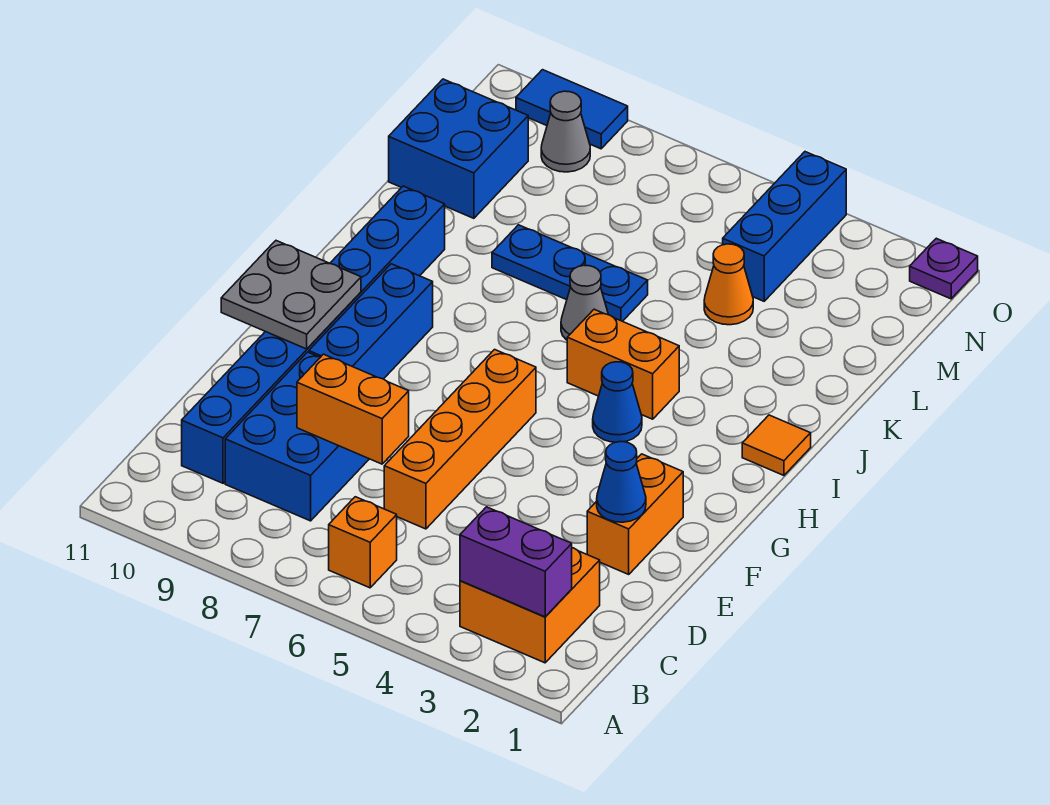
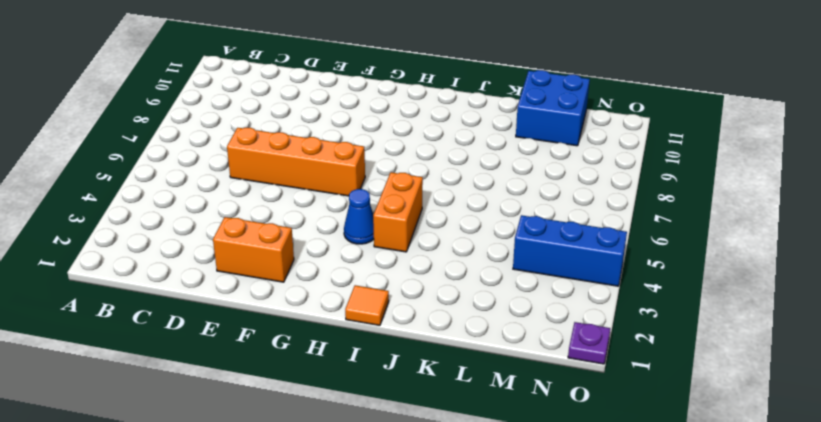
none -> orange 2x2 brick [460,548,600,663]
none -> orange 1x1 brick [329,497,397,588]
none -> blue 2x3 brick [225,352,369,521]

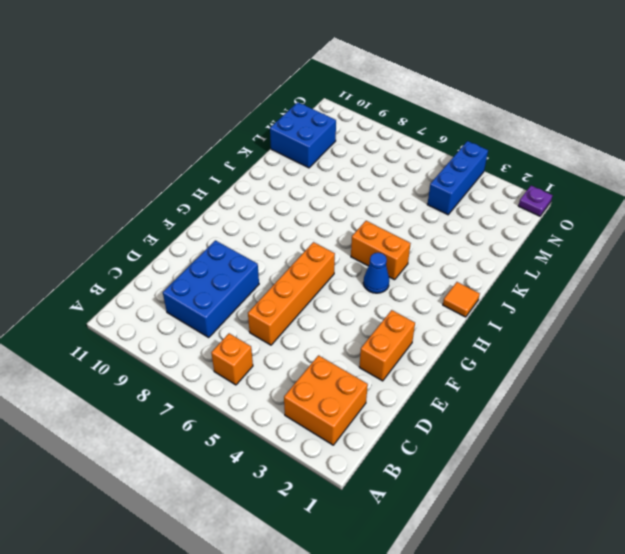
none -> blue 1x8 brick [182,186,445,483]
none -> blue 1x3 brick [309,264,433,379]
none -> grey 1x1 cone [561,265,608,340]

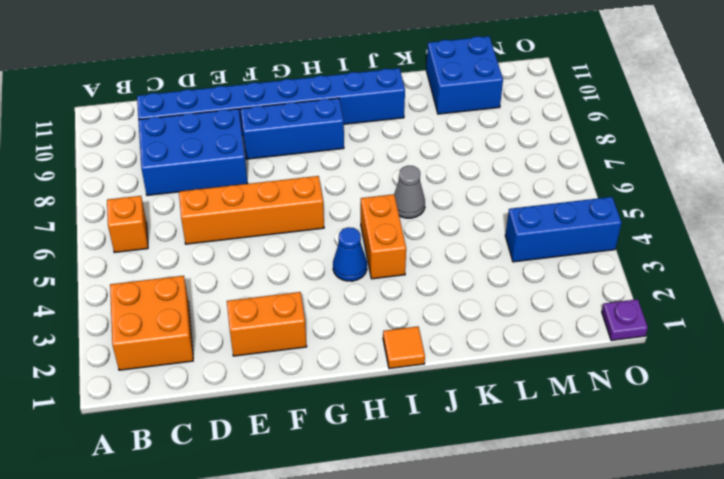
none -> blue 1x3 plate [492,225,648,321]
none -> orange 1x1 cone [704,244,753,325]
none -> grey 1x1 cone [541,91,590,172]

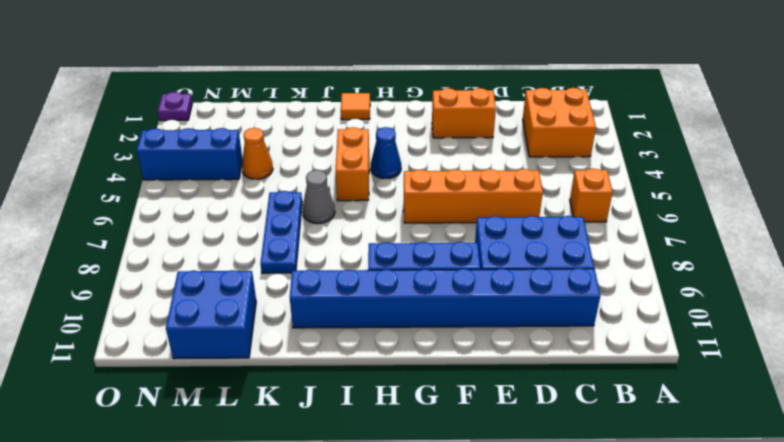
none -> grey 1x1 cone [541,91,590,172]
none -> blue 1x2 tile [516,70,628,149]
none -> purple 1x2 brick [460,507,572,617]

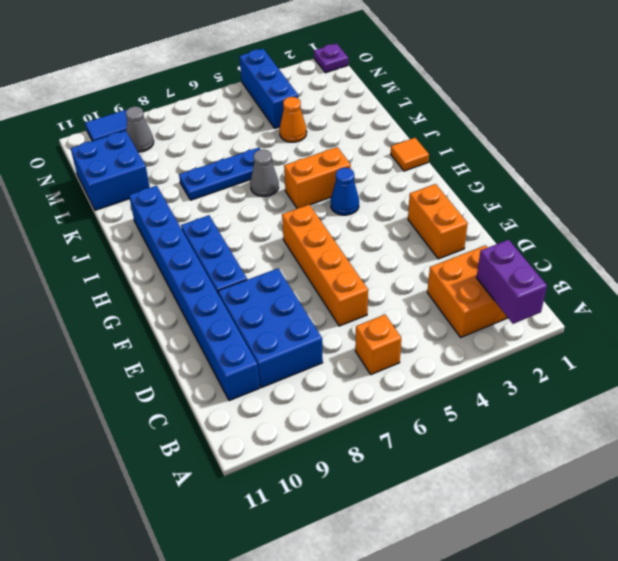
purple 1x2 brick [476,240,547,324] -> purple 1x2 brick turned to [460,507,572,617]
none -> orange 1x2 brick [297,354,409,464]
none -> blue 1x1 cone [597,442,646,522]
none -> grey 2x2 plate [221,241,361,349]

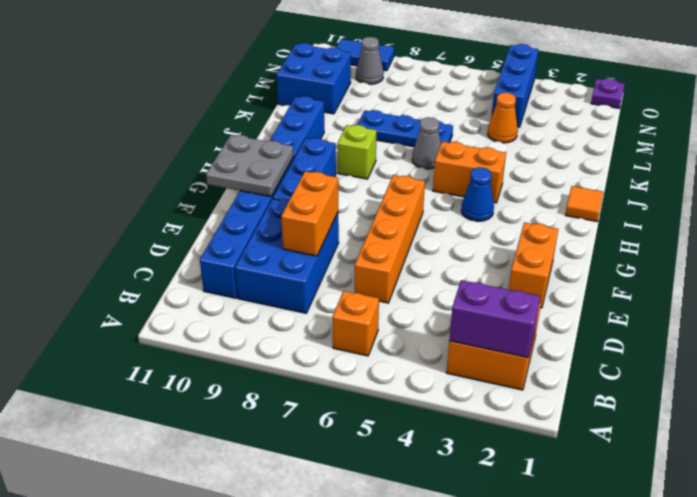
orange 1x2 brick [281,171,338,256] -> orange 1x2 brick turned to [297,354,409,464]
lime 1x1 brick [338,125,377,179] -> none
none -> blue 1x1 cone [597,442,646,522]

